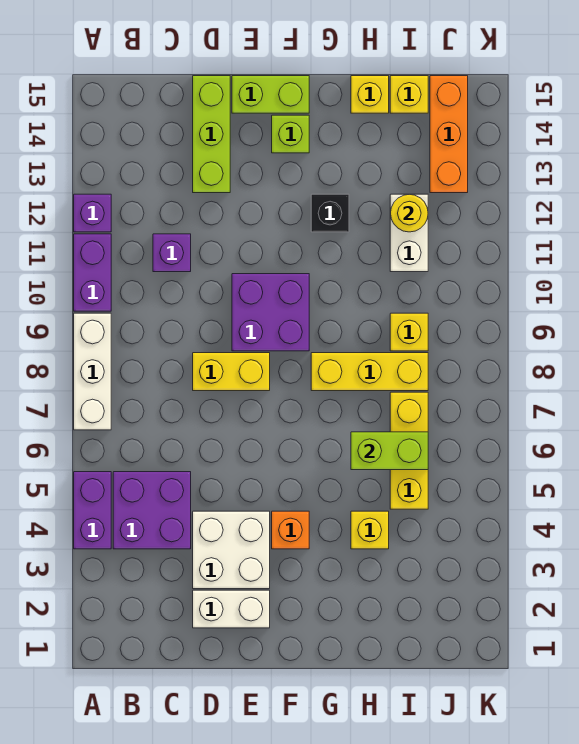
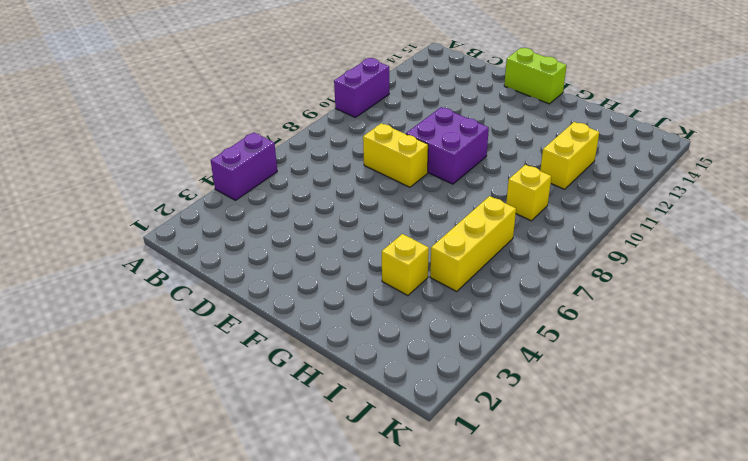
yellow 1x2 brick [540,122,599,189] -> white 1x2 brick [390,194,428,272]
none -> white 1x3 brick [74,313,111,430]
none -> purple 1x1 brick [74,194,111,232]
none -> purple 2x2 brick [113,472,191,549]

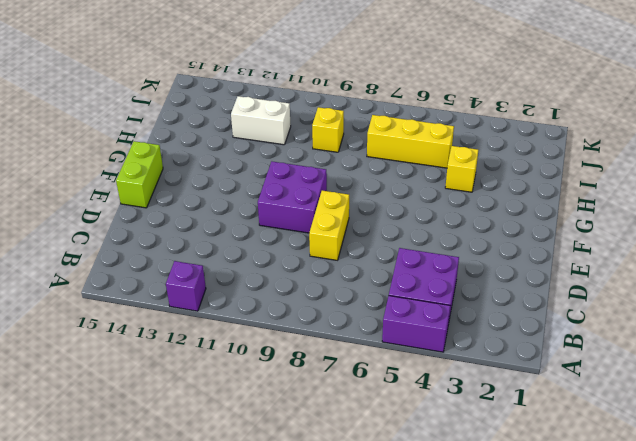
none -> white 1x3 brick [74,313,111,430]
none -> purple 1x2 brick [74,234,111,311]
none -> purple 1x1 brick [153,234,191,272]

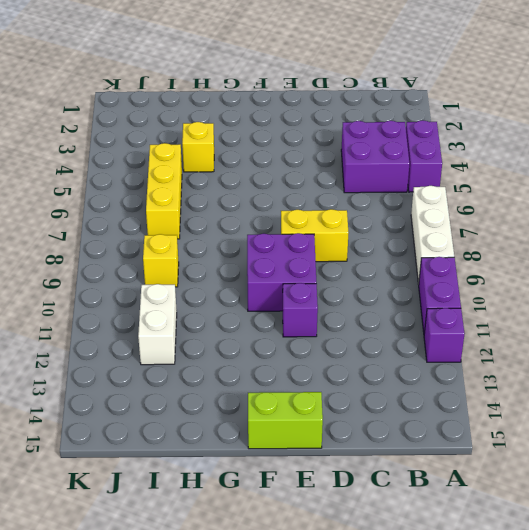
purple 1x1 brick [283,283,318,337] -> purple 1x1 brick moved to [153,234,191,272]
none -> white 1x2 brick [193,590,270,628]
none -> white 2x2 brick [193,511,270,589]
none -> lime 1x3 brick [193,76,230,193]

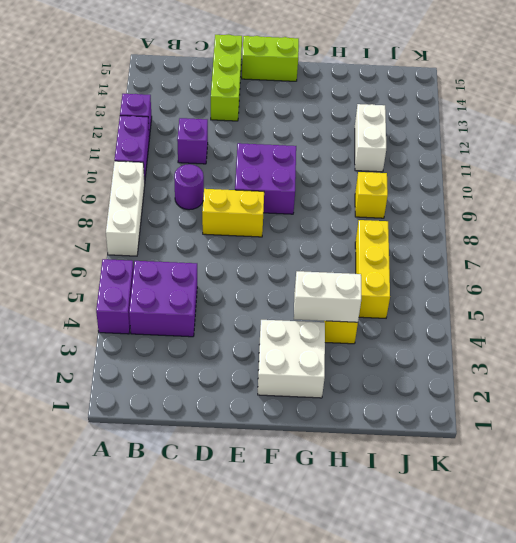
purple 1x1 round brick [174,164,204,210] -> none
white 2x2 brick [258,320,325,398] -> white 2x2 brick moved to [193,511,270,589]
white 1x2 brick [294,271,361,322] -> white 1x2 brick moved to [193,590,270,628]
none -> orange 1x1 brick [272,511,309,549]
none -> lime 1x1 brick [272,115,309,153]
none -> yellow 1x3 brick [311,353,428,391]

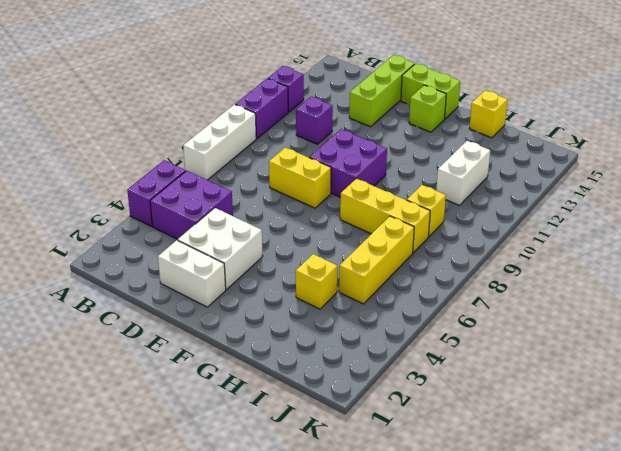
none -> orange 1x1 brick [272,511,309,549]
none -> black 1x1 brick [311,194,349,232]
none -> yellow 1x1 brick [390,76,428,113]

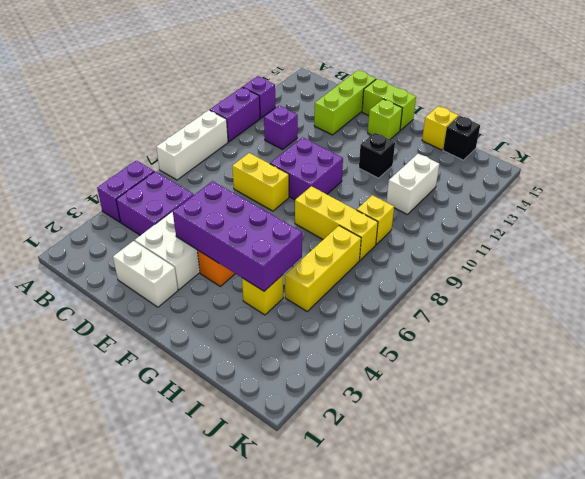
purple 2x4 brick [173,181,302,291] -> none
black 1x1 brick [443,116,480,160] -> yellow 1x1 brick [390,76,428,113]
none -> orange 1x3 brick [430,76,468,193]
none -> lime 1x2 brick [351,432,428,470]
none -> yellow 1x1 round brick [391,194,428,232]

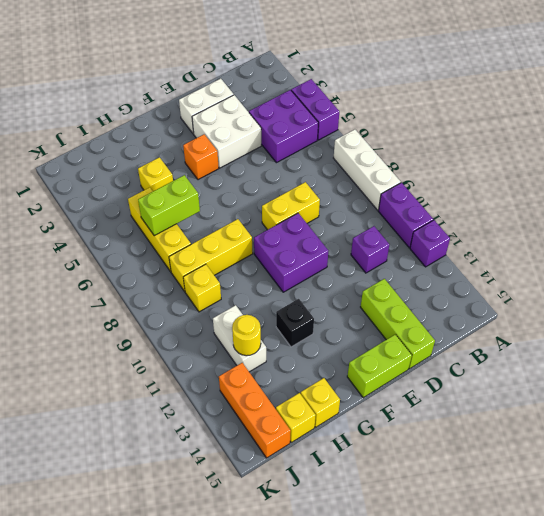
none -> lime 1x1 brick [272,115,309,153]

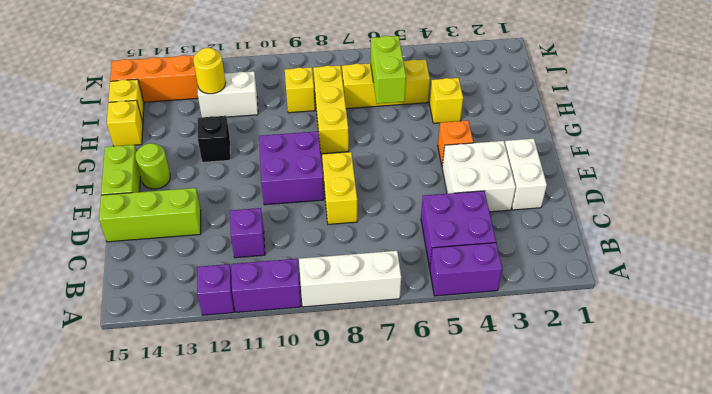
lime 1x1 round brick [135,143,170,189] -> lime 1x1 brick [272,115,309,153]

